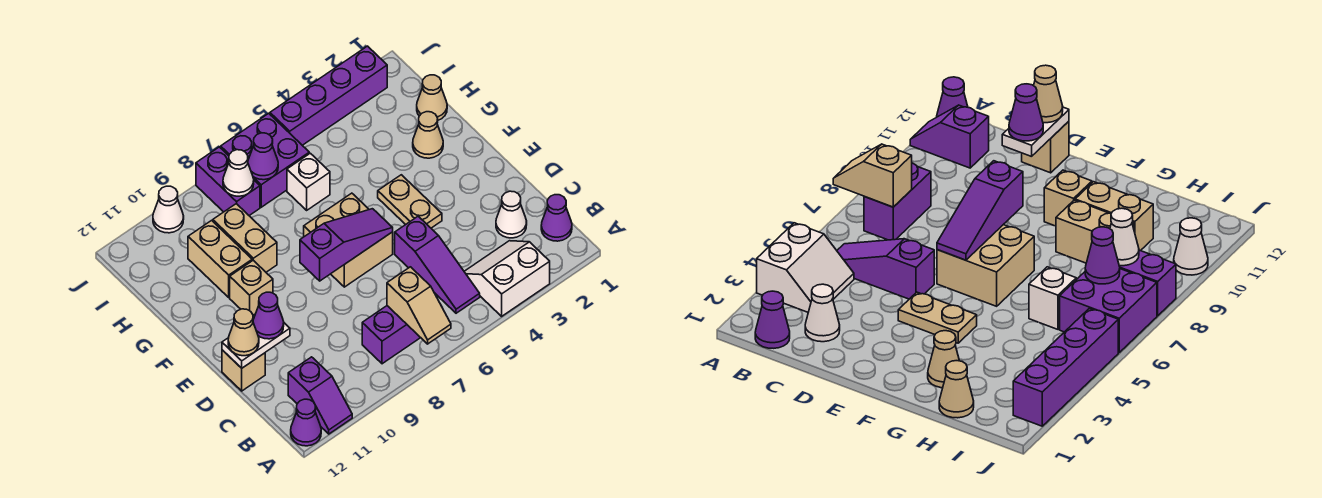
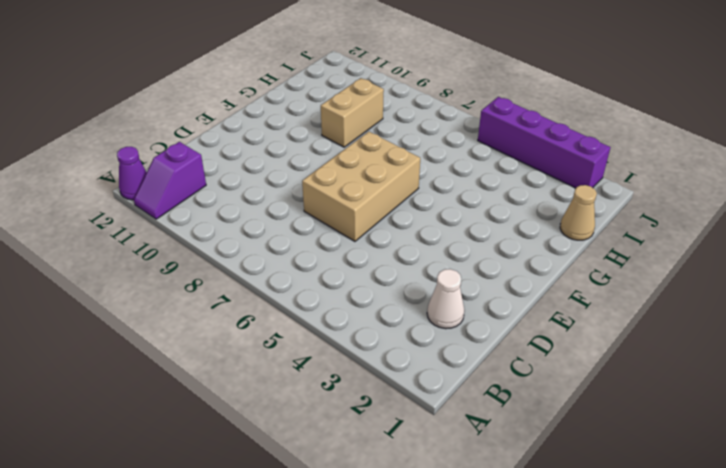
tan 2x3 brick [302,132,420,241] -> tan 2x2 brick [304,193,393,287]
none -> white 2x2 slope [464,241,550,316]
none -> purple 1x1 cone [541,195,572,241]
none -> purple 1x3 slope [395,216,480,313]

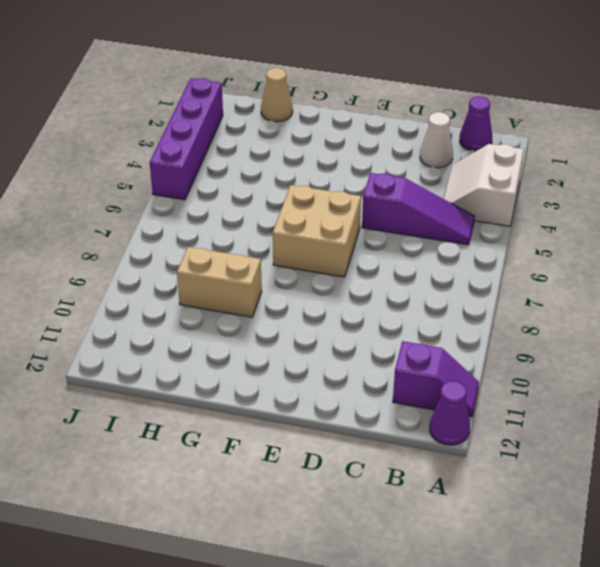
none -> purple 1x2 brick [362,306,420,364]
none -> tan 1x1 brick [222,350,265,391]
none -> tan 1x2 plate [378,175,442,228]

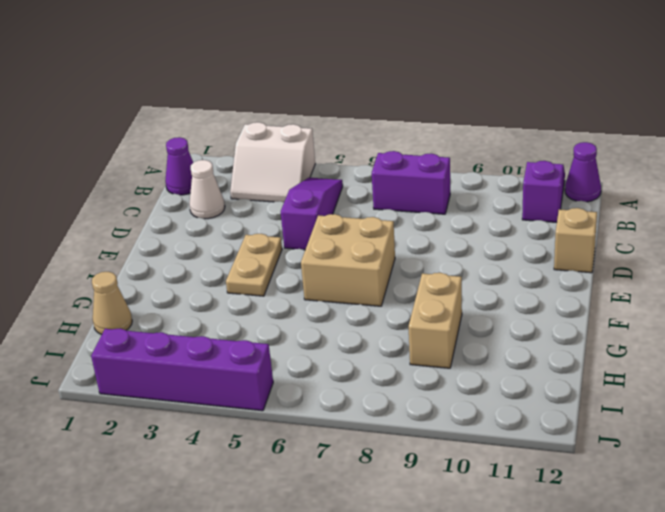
none -> tan 1x1 brick [230,260,273,315]
none -> tan 1x1 cone [413,112,443,158]
none -> tan 1x2 brick [188,221,252,297]

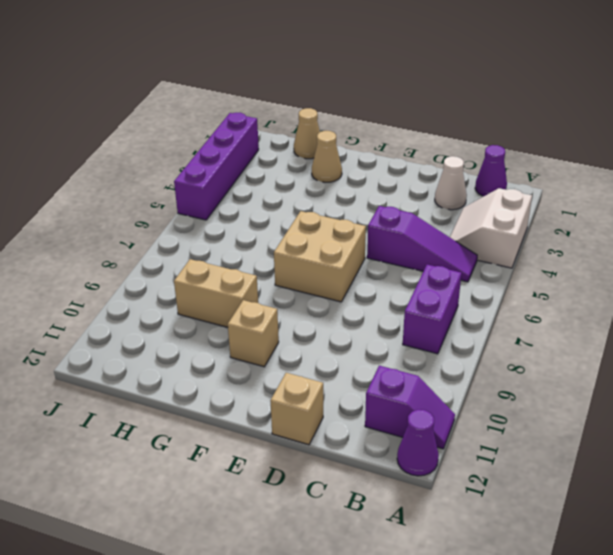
none -> tan 1x2 plate [378,175,442,228]
none -> tan 1x2 brick [188,221,252,297]
none -> white 1x1 brick [287,153,330,210]

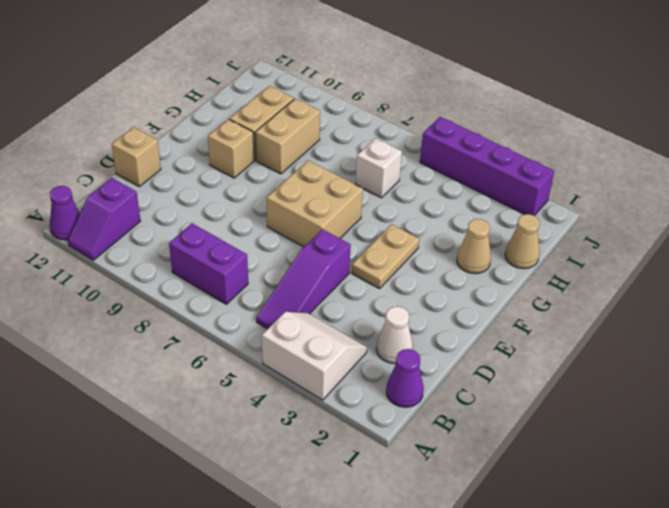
none -> purple 2x2 brick [221,113,309,207]
none -> purple 1x2 brick [196,147,260,216]
none -> white 1x1 cone [153,186,184,233]

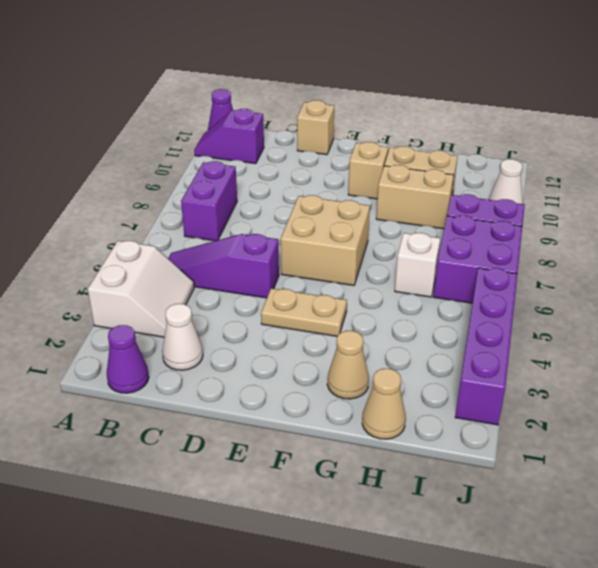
none -> tan 1x2 slope [387,267,451,344]
none -> white 1x2 plate [222,323,290,368]
none -> purple 1x3 slope [300,209,393,281]

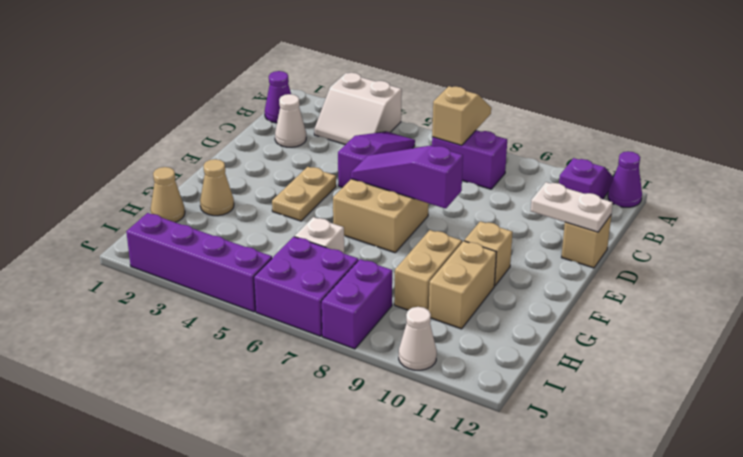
none -> purple 1x1 cone [248,133,278,180]
none -> white 1x1 cone [223,150,254,196]
none -> purple 1x1 cone [253,292,284,339]

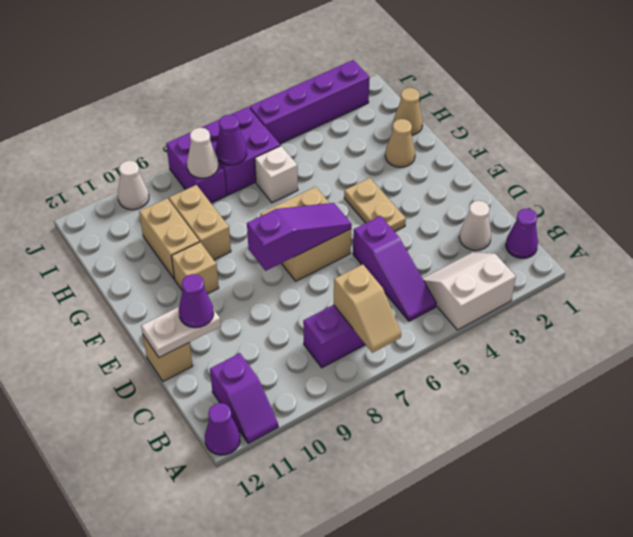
none -> tan 1x1 cone [228,309,259,356]

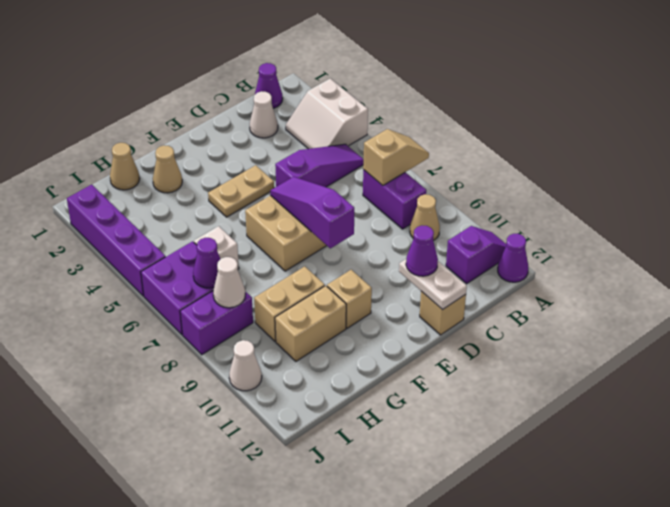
tan 1x1 cone [410,194,440,241] -> tan 1x1 cone moved to [228,309,259,356]

